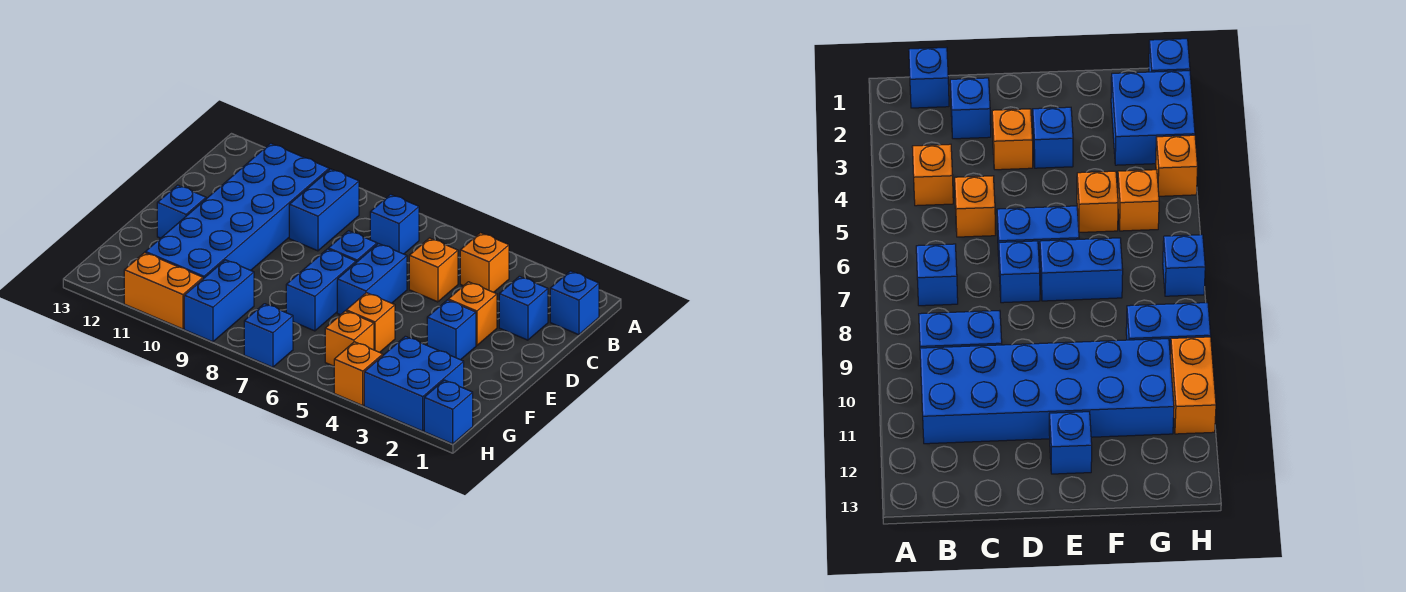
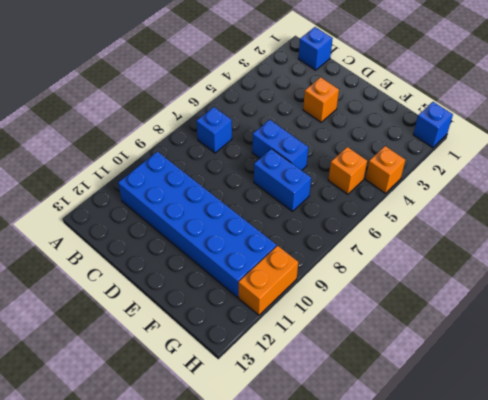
none -> orange 1x1 brick [460,233,509,292]
none -> blue 1x2 brick [289,169,359,251]
none -> blue 1x1 brick [499,276,548,340]

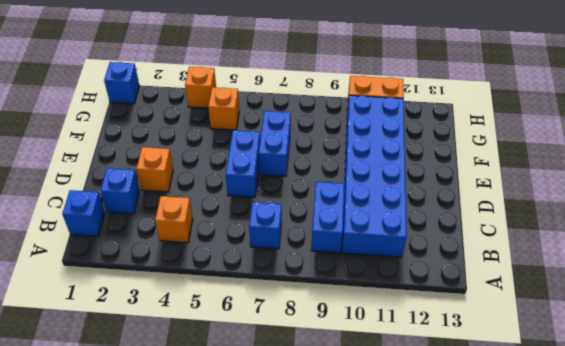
none -> orange 1x1 brick [409,238,458,302]
none -> blue 1x1 brick [328,231,377,262]
none -> blue 1x1 brick [427,300,476,360]

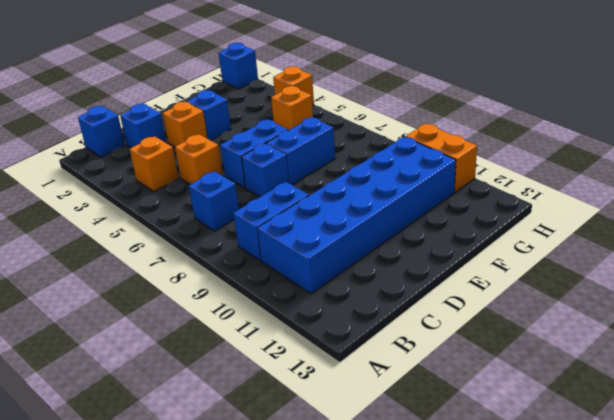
none -> blue 1x1 brick [157,185,206,238]
none -> orange 1x1 brick [346,293,395,352]
none -> blue 2x2 brick [364,336,464,431]

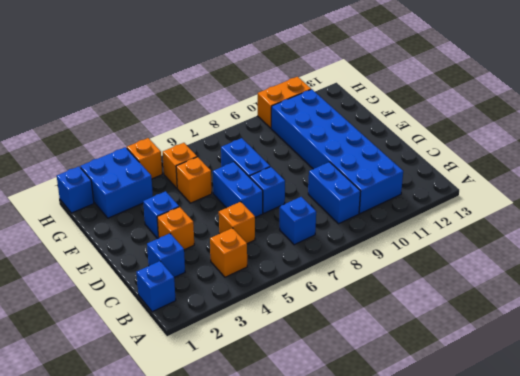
none -> blue 1x1 brick [157,185,206,238]
none -> blue 1x2 brick [184,260,254,342]
none -> blue 1x1 brick [244,304,293,367]

